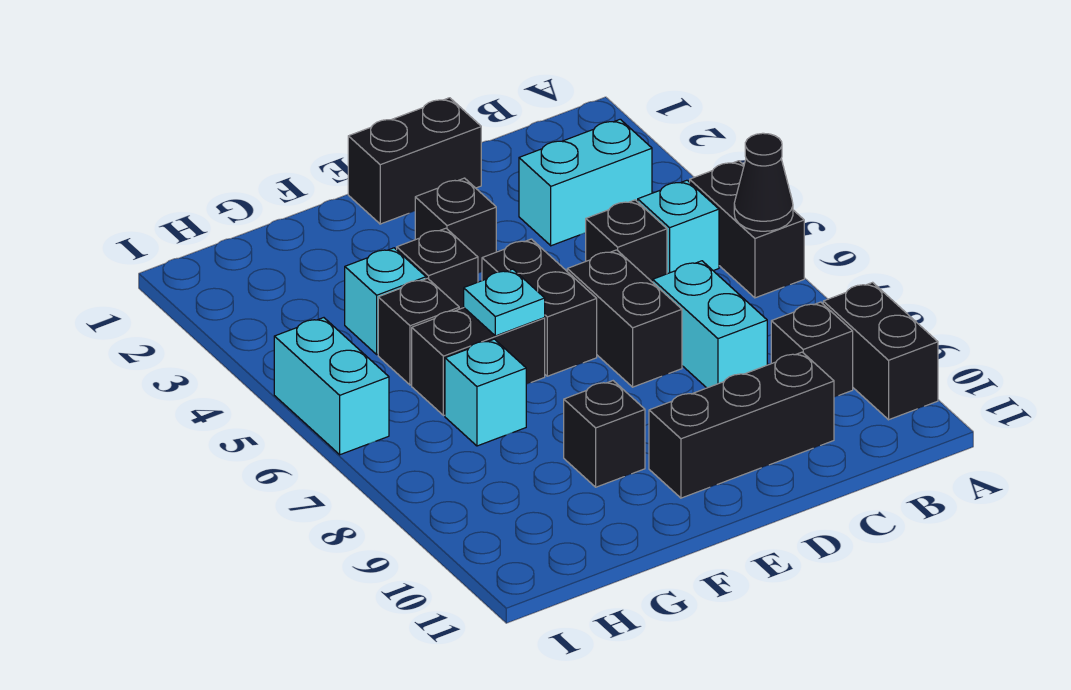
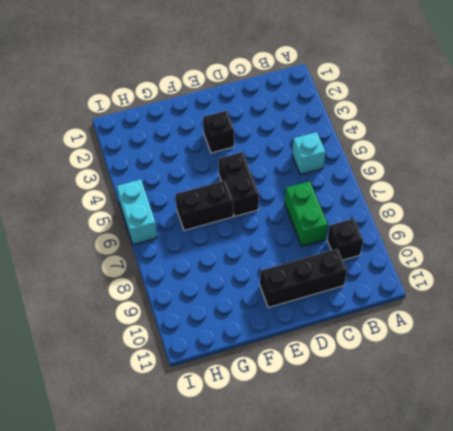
green 1x2 brick [285,181,328,247] -> cyan 1x2 brick [653,261,767,388]
none -> black 1x2 brick [690,161,804,298]
none -> black 1x2 brick [823,282,938,420]
none -> cyan 1x2 brick [519,119,652,246]

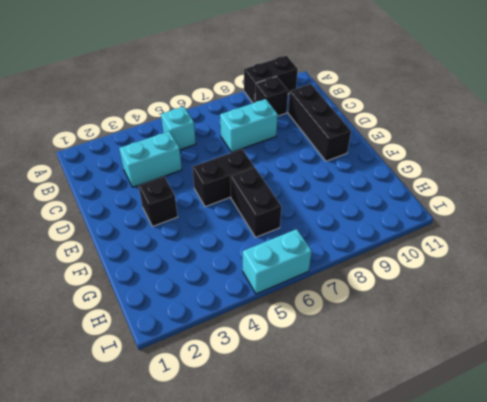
cyan 1x2 brick [119,131,182,187] -> cyan 1x2 brick turned to [519,119,652,246]
none -> black 1x2 brick [690,161,804,298]
none -> black 1x1 brick [586,200,667,282]
none -> black 1x2 brick [348,98,481,224]

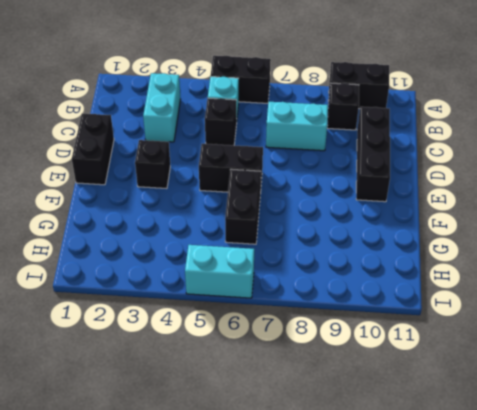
none -> black 1x2 brick [567,250,682,387]
none -> black 1x1 brick [397,228,478,309]
none -> black 1x1 brick [564,381,645,487]

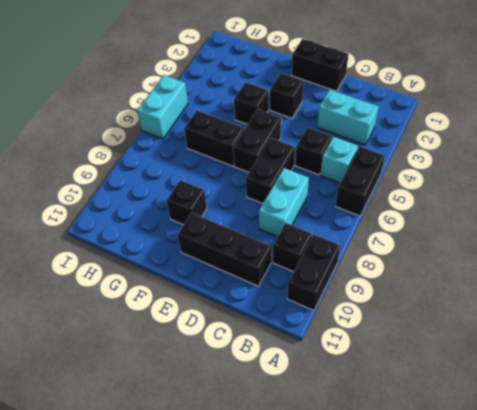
none -> cyan 1x1 brick [345,248,426,354]
none -> black 1x1 brick [378,278,459,385]
none -> cyan 1x1 brick [445,339,526,446]

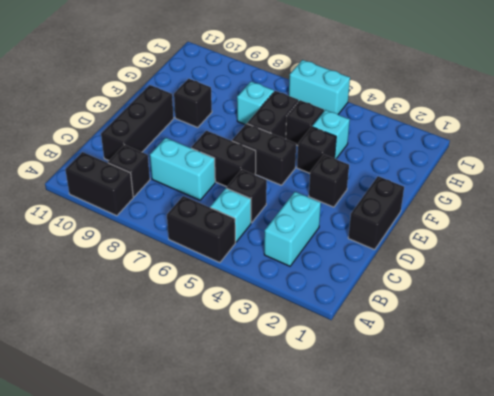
none -> black 1x1 cone [734,133,793,231]
none -> cyan 1x1 plate [464,269,545,336]

